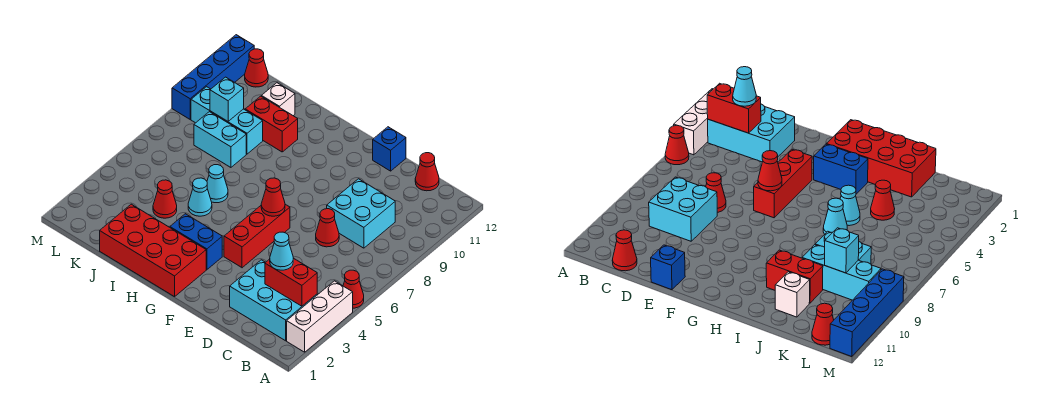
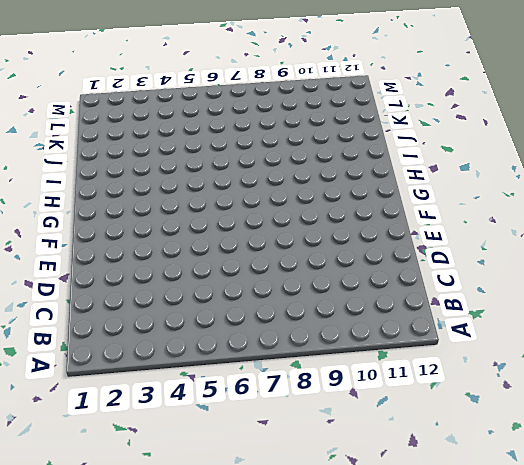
none -> white 1x3 brick [287,281,353,352]
none -> red 1x1 cone [343,270,364,308]
none -> cyan 2x3 brick [230,260,317,341]

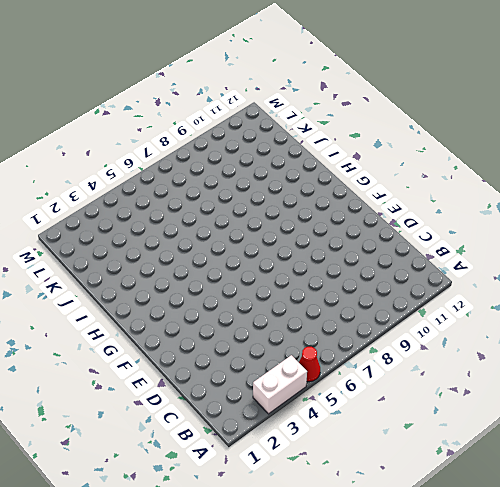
white 1x2 brick [253,355,307,414] -> white 1x3 brick [287,281,353,352]
none -> cyan 2x3 brick [230,260,317,341]
none -> cyan 2x2 brick [327,179,395,248]
none -> red 1x1 cone [415,153,439,191]

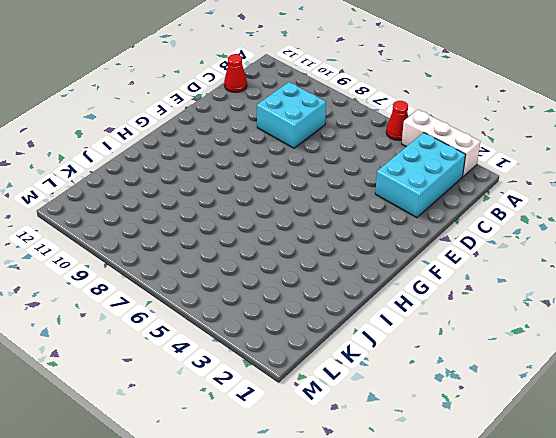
none -> red 1x1 cone [316,209,339,247]
none -> blue 1x1 brick [373,127,406,171]
none -> red 1x3 brick [224,204,290,268]

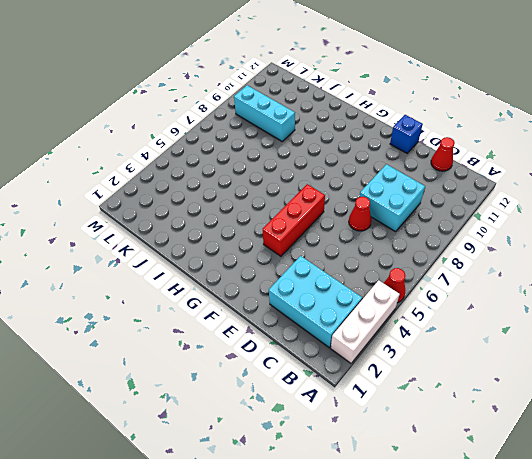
none -> red 2x4 brick [100,204,206,297]
none -> blue 1x2 brick [170,214,222,270]
none -> cyan 1x1 cone [188,178,212,216]

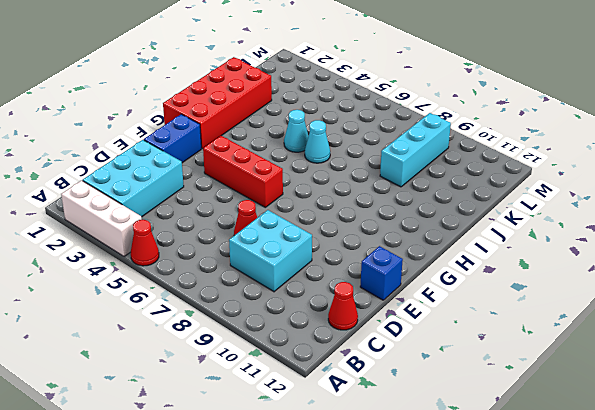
blue 1x2 brick [144,114,201,163] -> blue 1x2 brick moved to [170,214,222,270]
none -> red 1x2 brick [245,96,298,152]
none -> red 1x1 cone [153,180,177,218]
none -> cyan 1x2 brick [194,112,246,167]

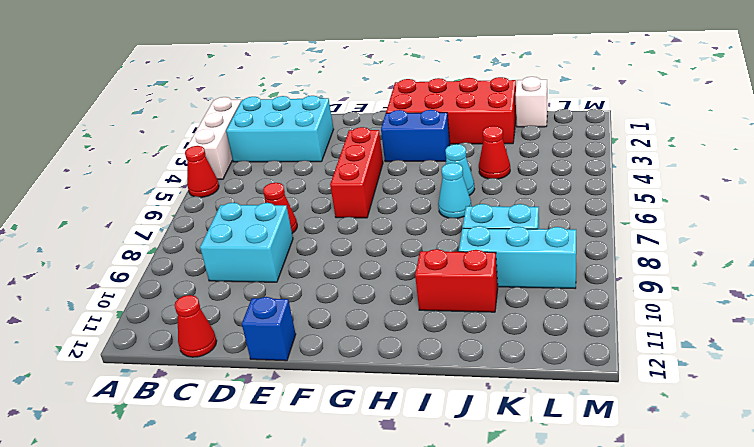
white 1x1 brick [516,77,548,127] -> white 1x1 brick moved to [261,83,295,116]
none -> red 1x1 cone [245,49,268,87]
none -> blue 1x4 brick [172,35,254,119]
none -> red 1x2 brick [265,258,317,306]

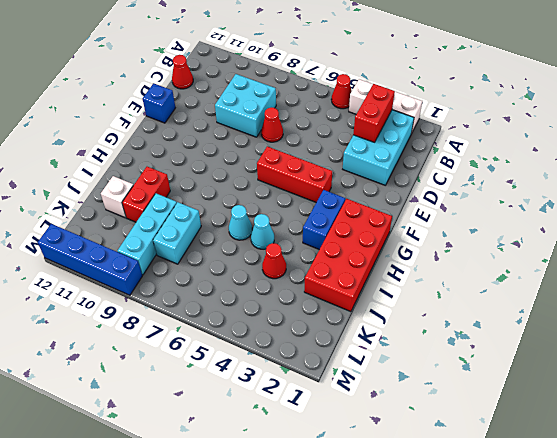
none -> red 1x1 cone [245,49,268,87]
none -> red 1x1 cone [261,178,285,216]
none -> cyan 1x1 brick [210,77,244,121]

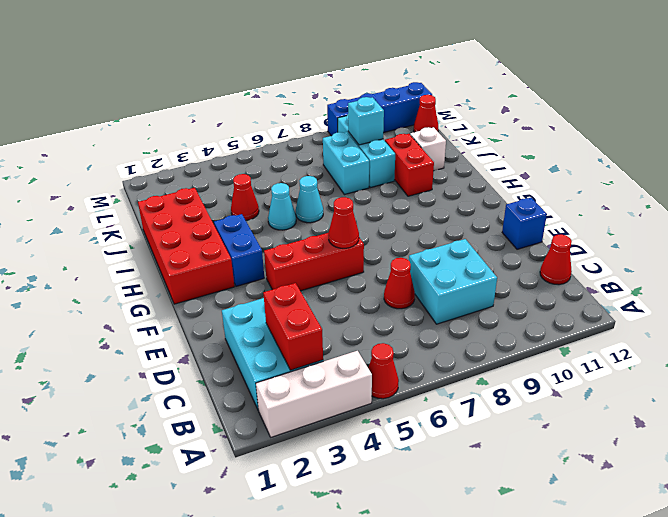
none -> cyan 1x1 cone [270,232,293,270]

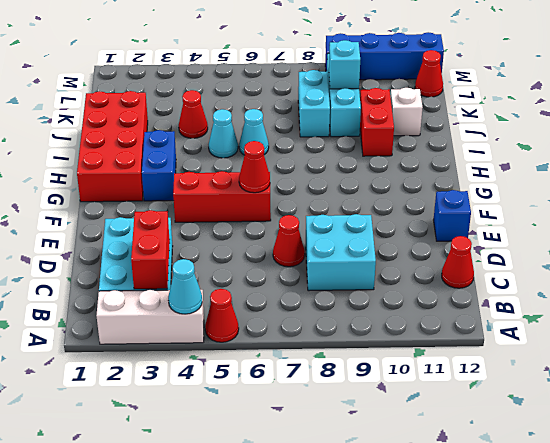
cyan 1x1 cone [168,259,202,314] -> cyan 1x1 cone moved to [270,232,293,270]

